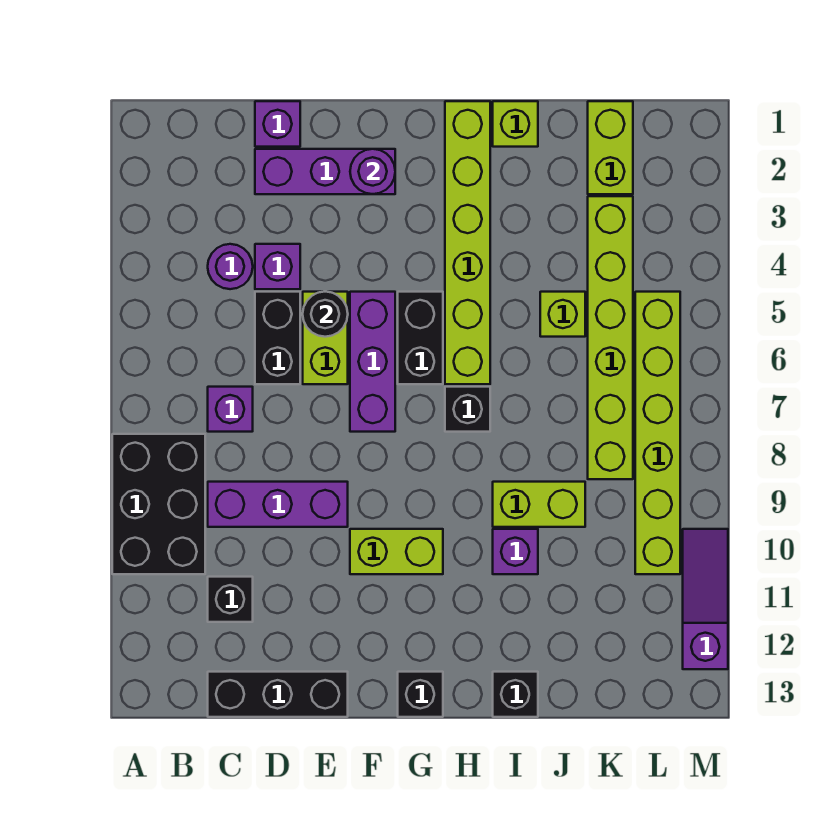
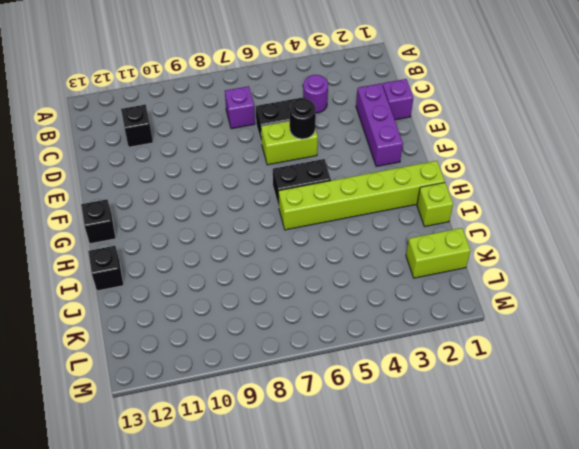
none -> black 2x3 brick [112,434,205,574]
none -> purple 1x3 brick [208,482,348,527]
none -> black 1x3 brick [208,672,348,717]

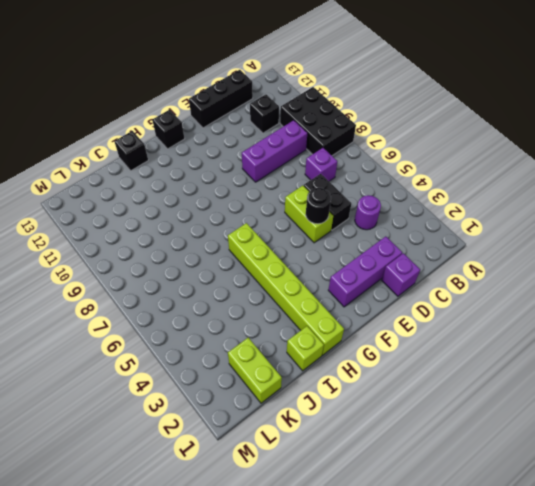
none -> purple 1x1 brick [255,244,300,289]
none -> purple 1x3 brick [350,292,395,432]
none -> lime 1x2 brick [350,529,443,574]

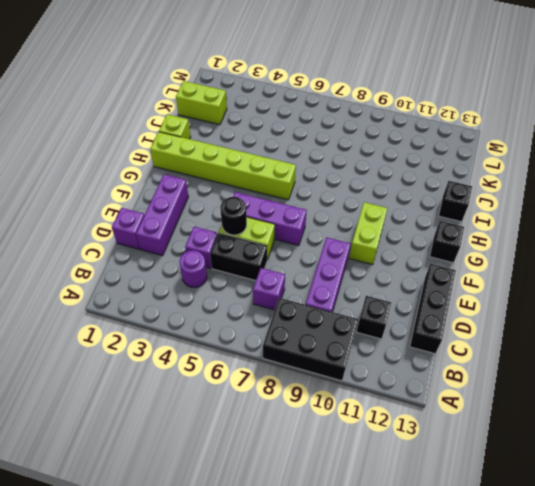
none -> black 1x2 brick [398,292,443,384]
none -> black 1x1 brick [445,387,490,432]
none -> lime 1x2 brick [493,482,585,527]

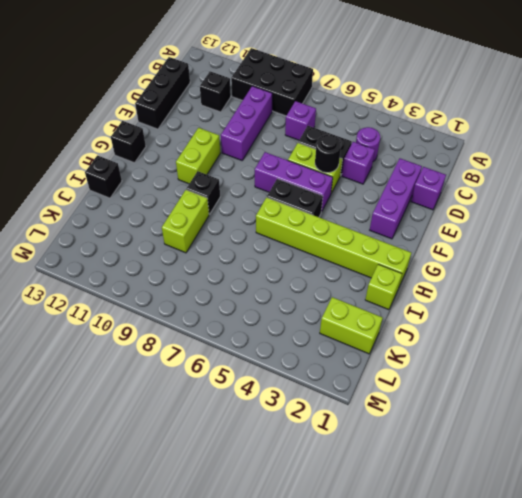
black 1x1 brick [186,171,220,214] -> black 1x1 brick moved to [445,387,490,432]
none -> purple 1x1 brick [493,529,538,574]
none -> lime 1x1 brick [540,292,585,337]
none -> lime 1x6 brick [588,196,633,479]

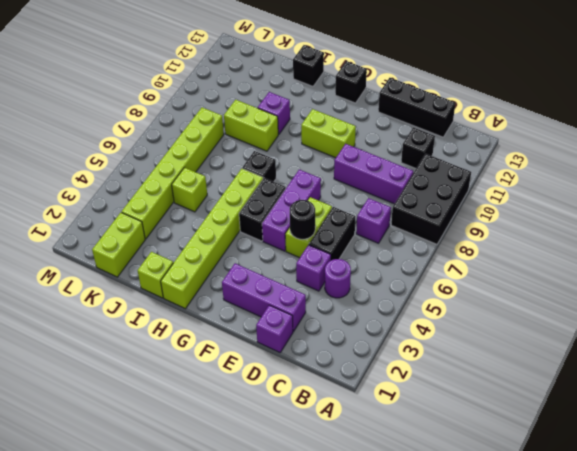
none -> lime 1x6 brick [635,292,680,574]
none -> purple 1x3 slope [683,529,728,669]
none -> purple 1x1 round brick [350,149,395,194]

